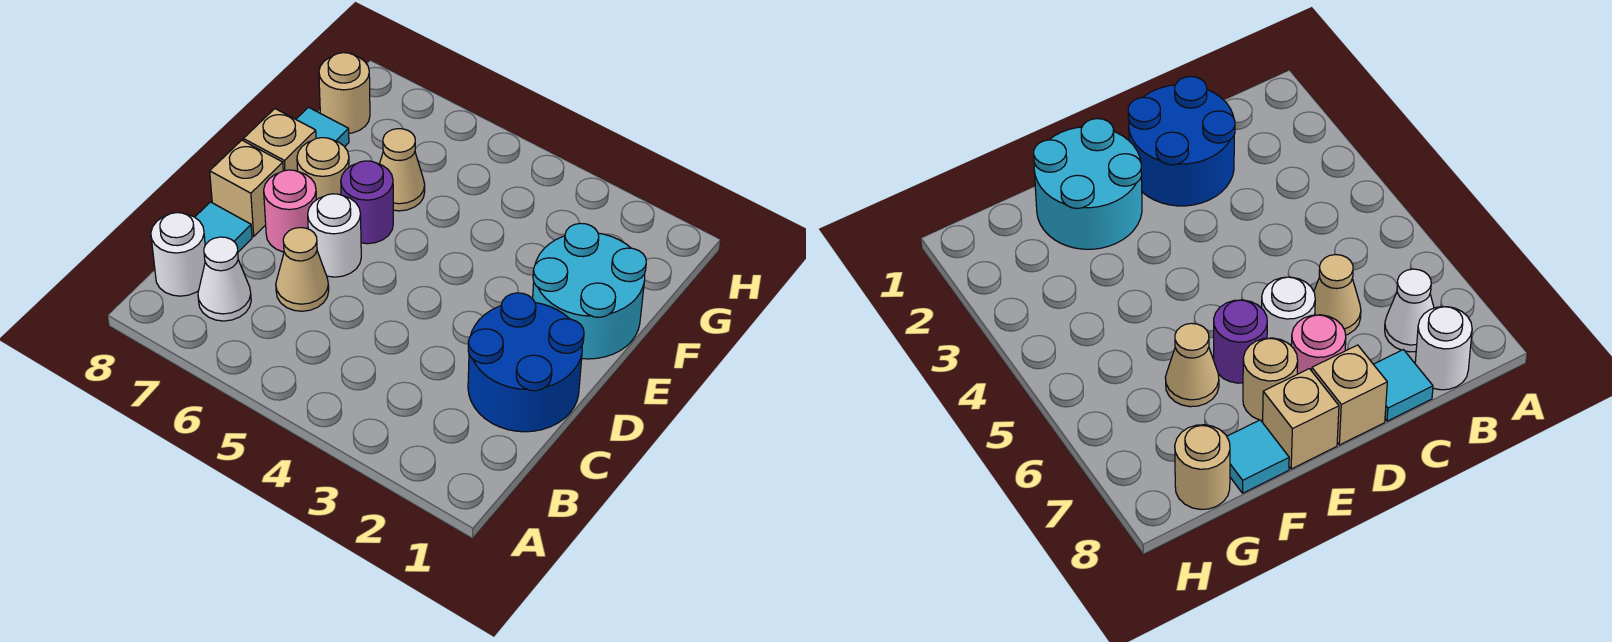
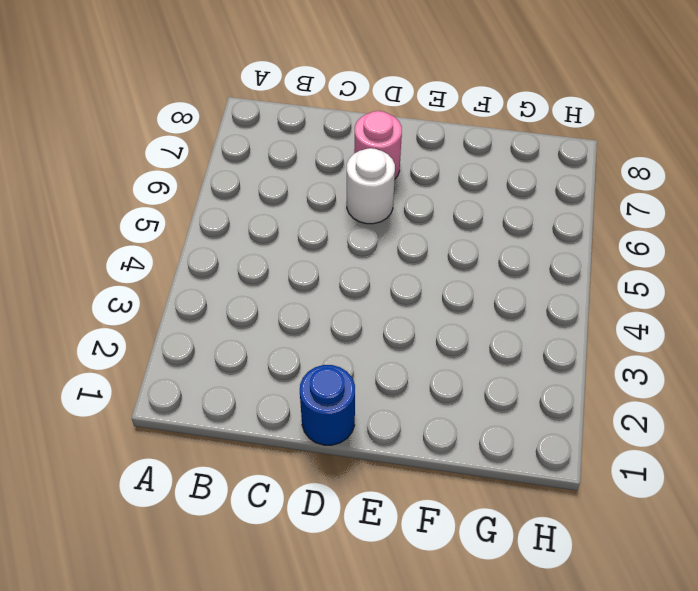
blue 1x1 round brick [300,365,355,445] -> blue 2x2 round brick [468,293,584,432]
none -> white 1x1 cone [198,237,251,321]
none -> white 1x1 round brick [151,213,205,296]
none -> tan 1x1 cone [276,228,329,311]

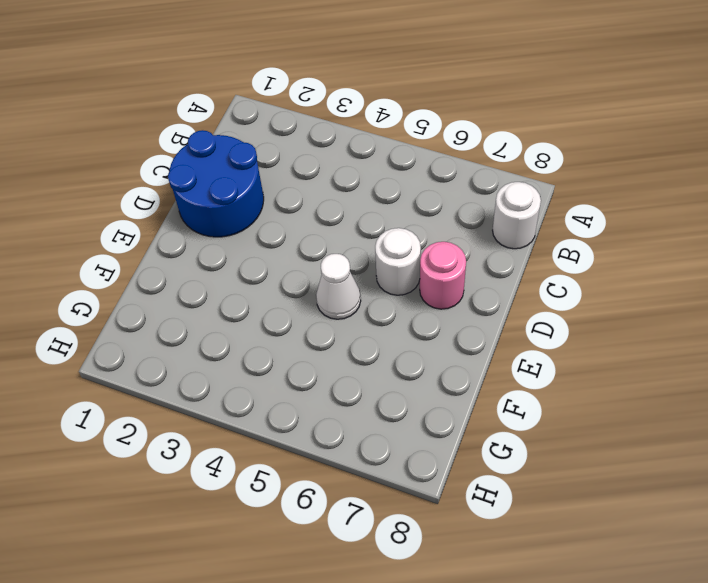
white 1x1 cone [316,254,361,319] -> white 1x1 cone moved to [198,237,251,321]
none -> tan 1x1 cone [276,228,329,311]
none -> cyan 1x1 tile [195,202,252,252]
none -> tan 1x1 brick [210,140,283,236]

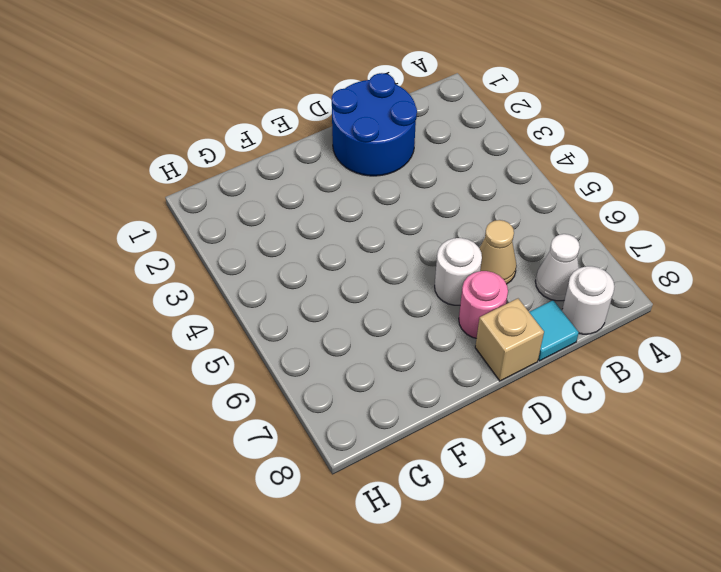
none -> cyan 2x2 round brick [533,223,646,359]
none -> purple 1x1 round brick [341,161,393,244]
none -> tan 1x1 round brick [297,138,349,200]

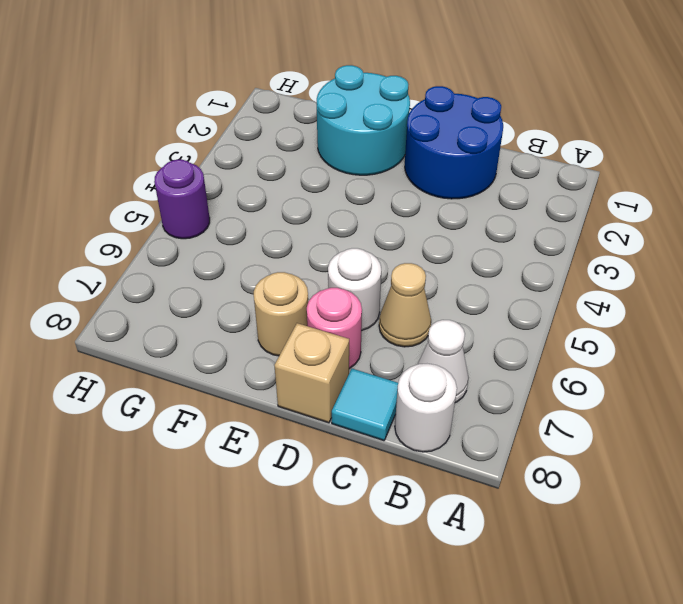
purple 1x1 round brick [154,160,210,239] -> purple 1x1 round brick moved to [341,161,393,244]
none -> tan 1x1 brick [243,109,316,171]
none -> tan 1x1 cone [380,129,425,211]
none -> cyan 1x1 tile [296,107,349,147]

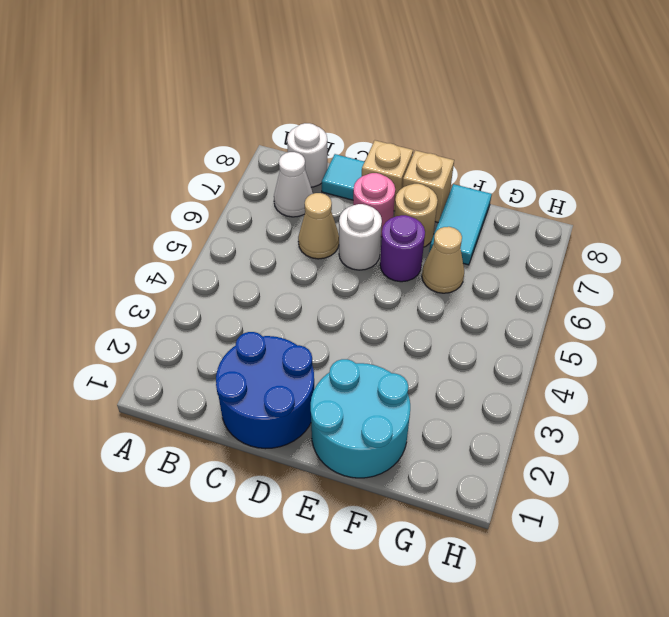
cyan 1x2 tile [429,184,492,265] -> cyan 1x1 tile [296,107,349,147]
none -> tan 1x1 round brick [319,53,370,133]

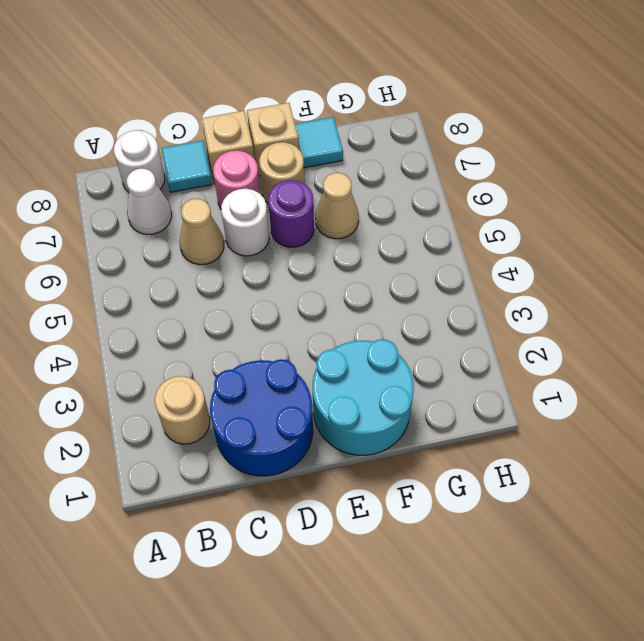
tan 1x1 round brick [155,376,210,444] -> tan 1x1 round brick moved to [319,53,370,133]

